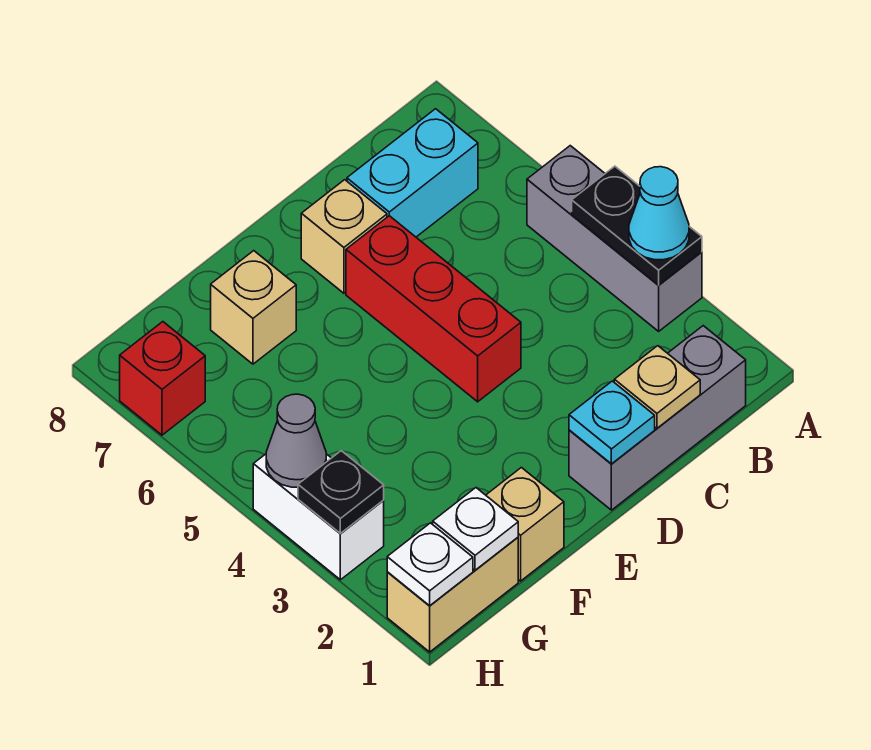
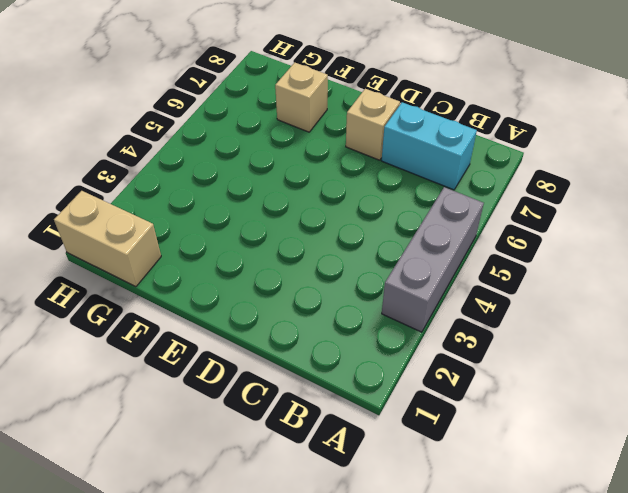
none -> grey 1x3 brick [569,326,746,510]
none -> red 1x3 brick [346,216,521,402]
none -> tan 1x1 brick [486,467,564,581]

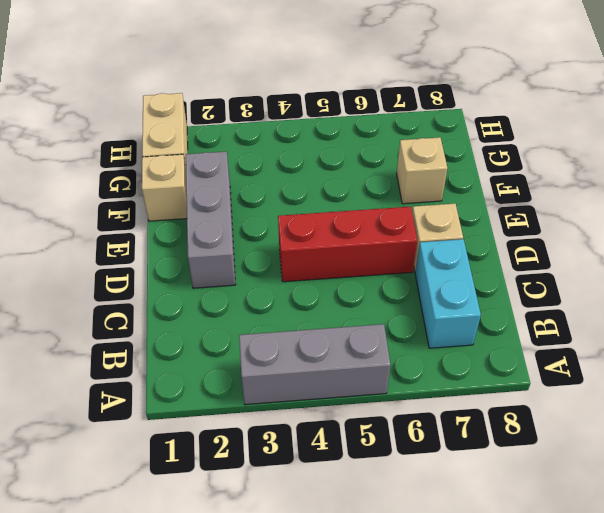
grey 1x3 brick [186,152,236,288] -> grey 1x3 brick moved to [569,326,746,510]
none -> white 1x2 brick [253,454,384,580]
none -> red 1x1 brick [120,322,205,435]
none -> black 1x2 plate [572,166,702,285]

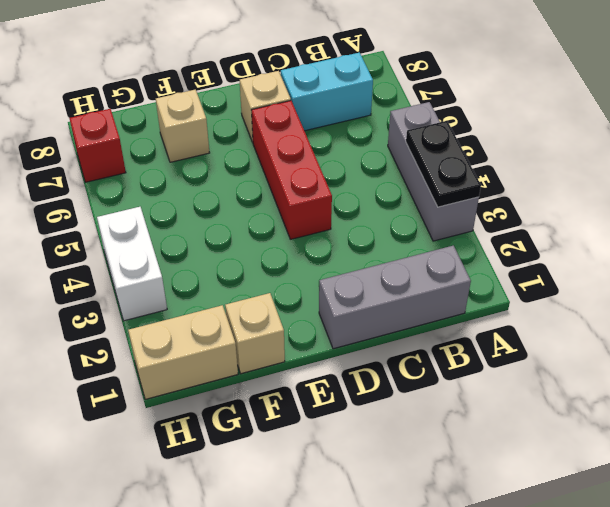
none -> tan 1x1 plate [614,346,700,428]
none -> cyan 1x1 plate [569,381,655,464]
none -> white 1x1 plate [433,488,518,570]

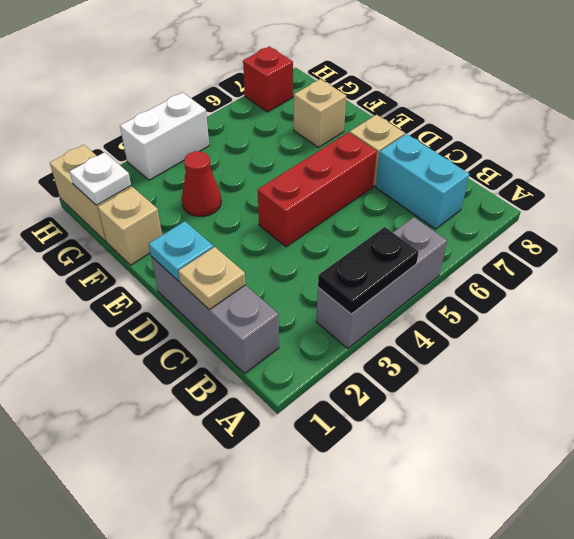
red 1x1 cone [182,151,221,217] -> none
none -> white 1x1 plate [387,523,473,606]
none -> black 1x1 plate [298,451,384,533]
none -> grey 1x1 cone [266,394,326,487]

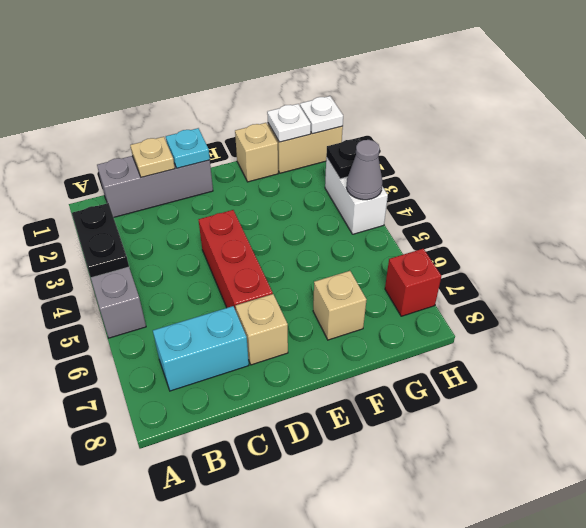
none -> cyan 1x1 cone [629,167,689,260]

